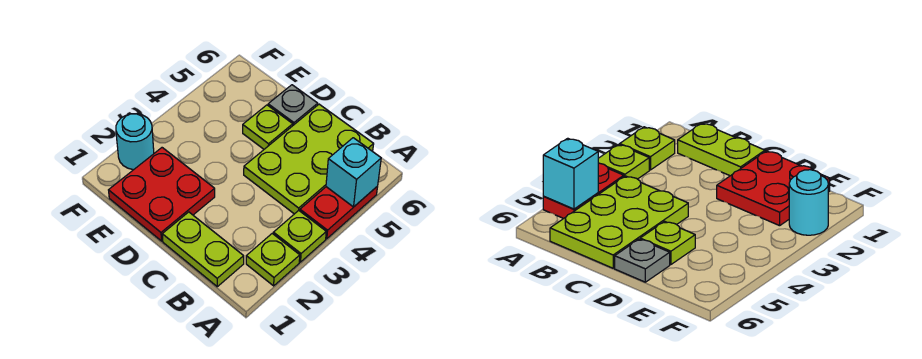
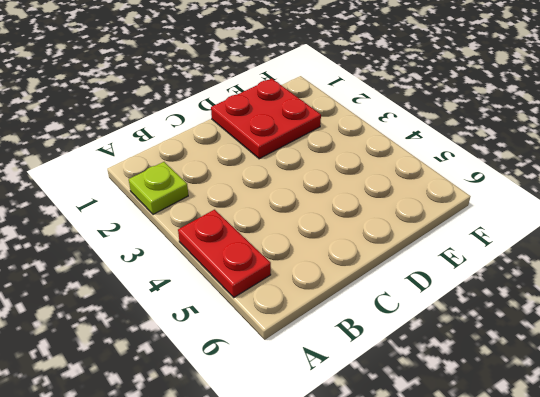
none -> lime 1x1 plate [273,210,326,262]
none -> lime 1x2 plate [162,212,244,287]

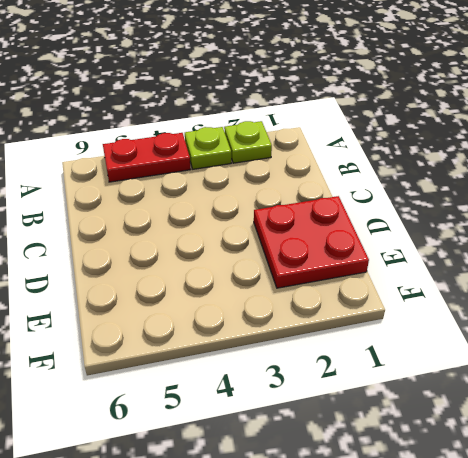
none -> lime 1x2 plate [162,212,244,287]
none -> lime 2x3 plate [244,104,374,214]

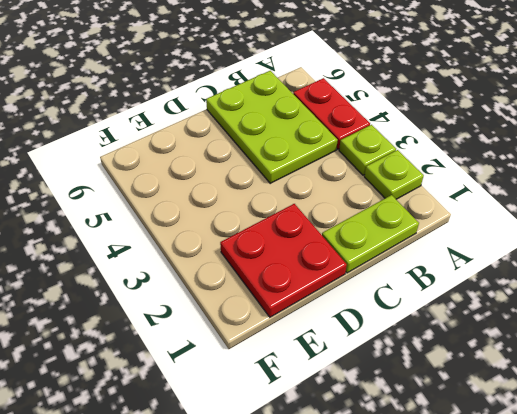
none -> lime 1x1 plate [243,105,293,149]
none -> grey 1x1 plate [268,85,318,125]

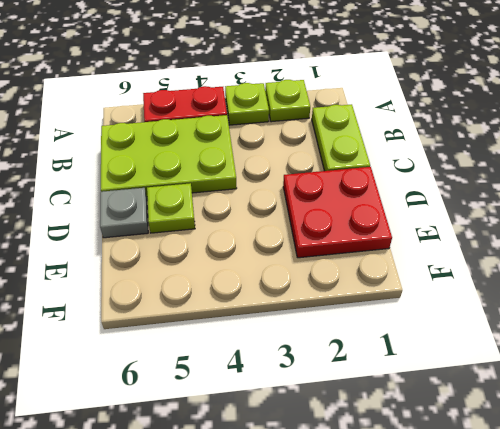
none -> cyan 1x1 round brick [116,114,154,170]
none -> cyan 1x1 brick [326,138,381,207]

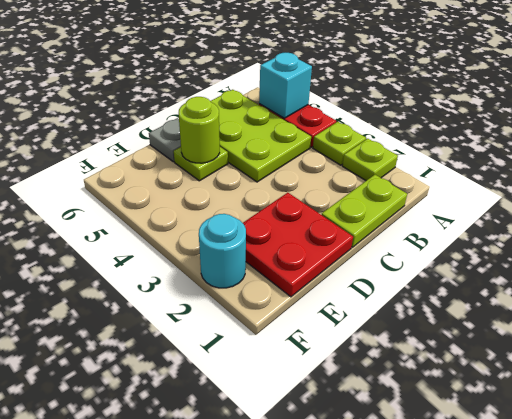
lime 1x1 round brick [179,97,220,163] -> none

